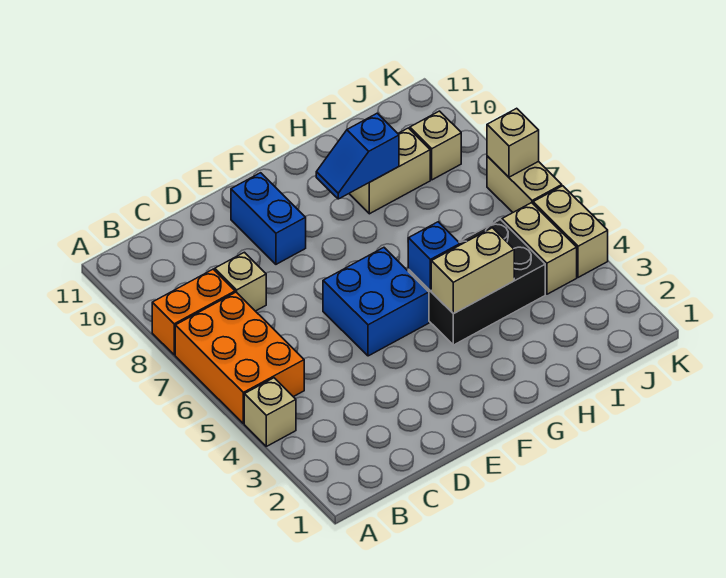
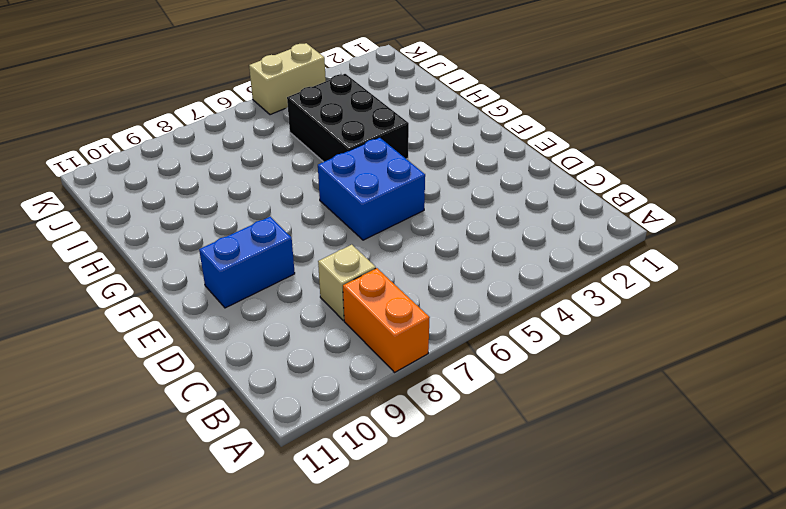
none -> tan 1x1 brick [244,378,296,446]
none -> orange 2x3 brick [175,292,304,424]
none -> tan 1x2 brick [349,128,430,214]

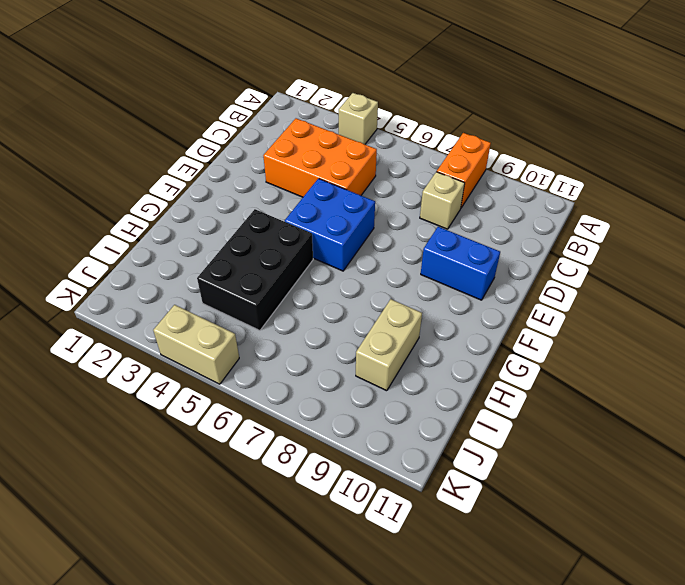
orange 2x3 brick [263,118,377,197] -> orange 2x3 brick moved to [175,292,304,424]
none -> tan 1x2 brick [502,203,577,294]
none -> tan 1x1 brick [410,111,461,180]
none -> tan 1x2 brick [487,156,562,212]

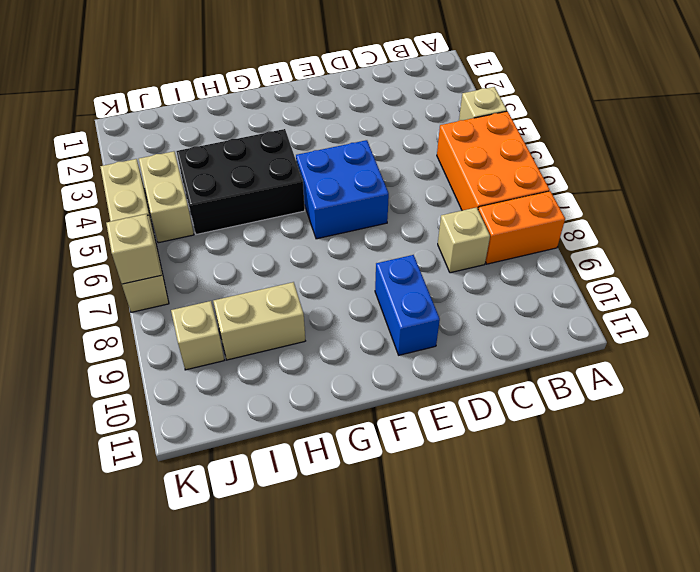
none -> tan 1x2 brick [431,228,514,314]
none -> blue 1x1 brick [408,222,460,291]
none -> blue 1x2 slope [316,113,399,199]

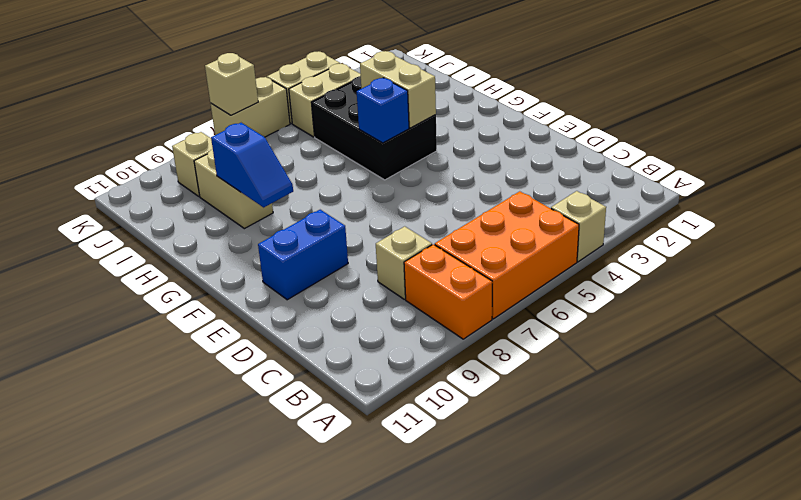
none -> blue 2x2 brick [323,248,429,356]

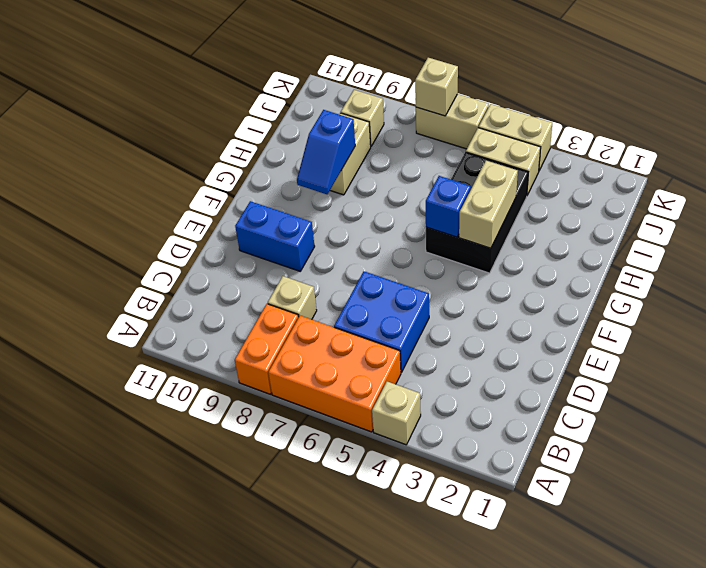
blue 2x2 brick [334,271,429,373] -> blue 2x2 brick moved to [323,248,429,356]

